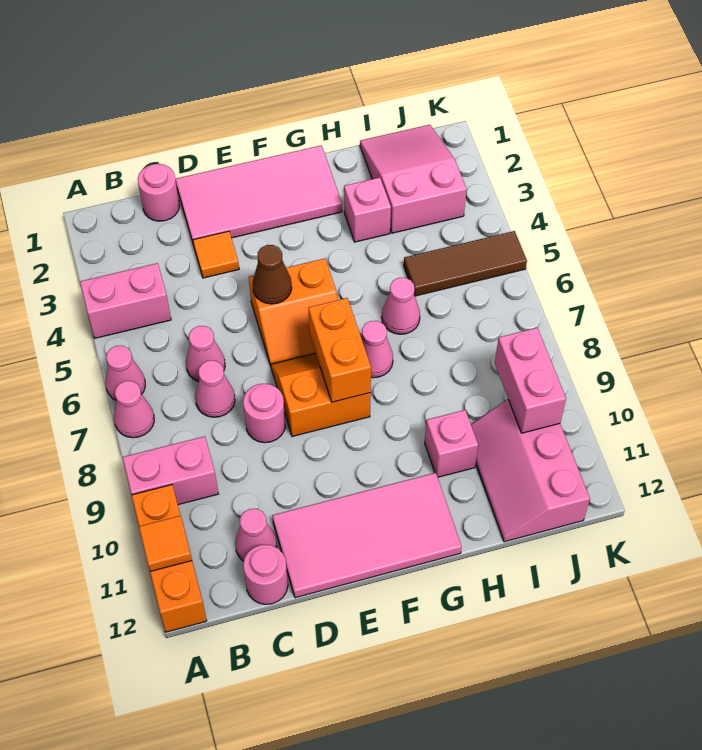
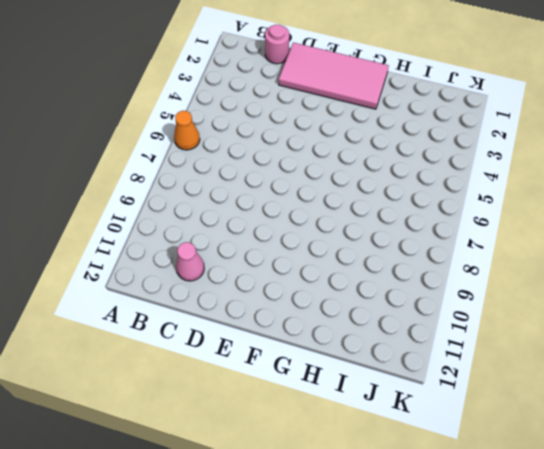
orange 1x1 cone [174,111,200,150] -> pink 1x1 cone [105,346,145,400]
none -> pink 1x2 brick [80,263,171,338]
none -> pink 1x1 cone [114,381,154,438]
none -> pink 1x2 brick [122,436,218,505]

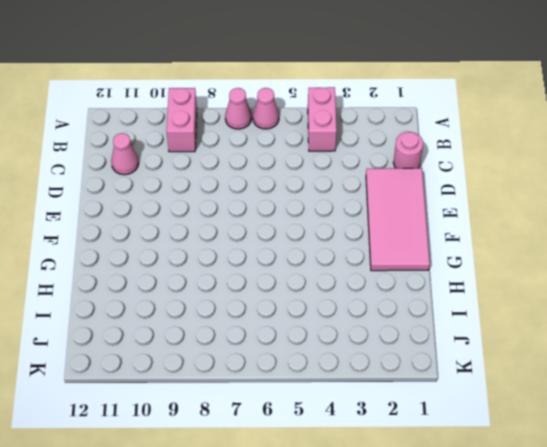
none -> orange 1x3 brick [132,485,207,632]
none -> pink 1x1 cone [186,326,225,382]
none -> pink 1x1 cone [195,361,235,417]

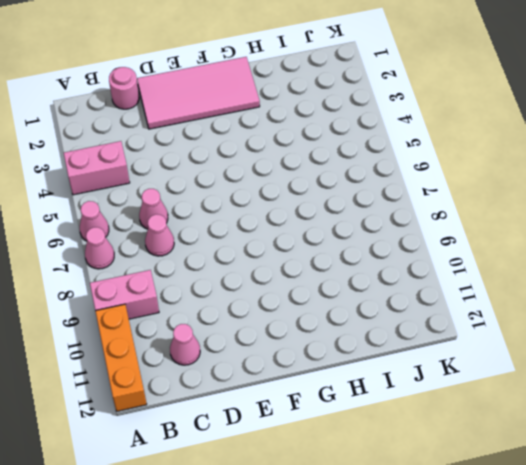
none -> pink 1x1 round brick [243,545,288,604]
none -> orange 1x1 tile [193,231,239,278]
none -> pink 1x1 round brick [243,384,285,443]

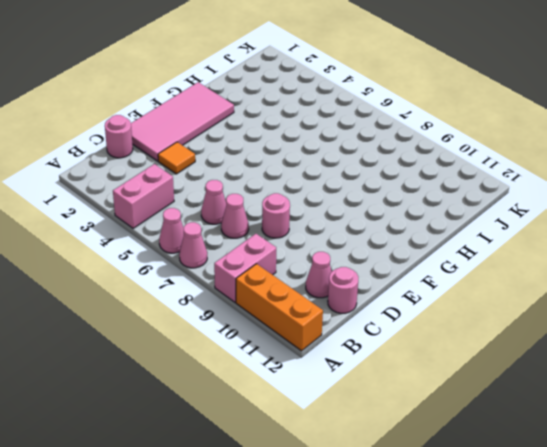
none -> pink 2x4 tile [272,473,462,598]
none -> orange 2x2 slope [249,258,338,366]
none -> orange 2x2 slope [271,353,371,436]

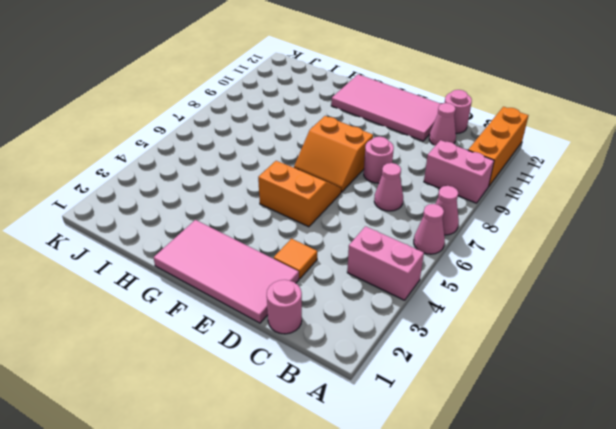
none -> pink 1x1 cone [186,326,225,382]
none -> pink 1x1 cone [361,321,393,378]
none -> pink 1x1 brick [344,177,391,242]

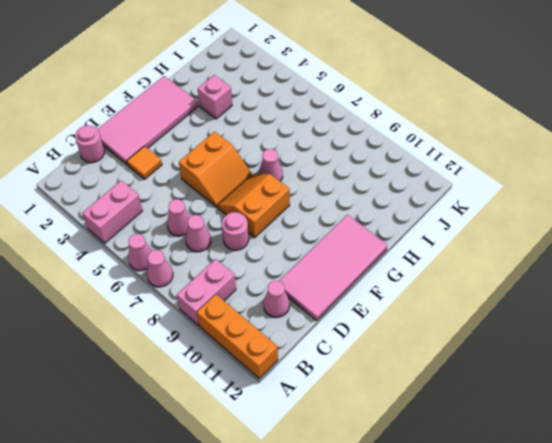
none -> pink 1x1 round brick [243,545,288,604]
none -> pink 1x1 cone [382,278,420,334]
none -> pink 1x1 brick [425,410,478,477]

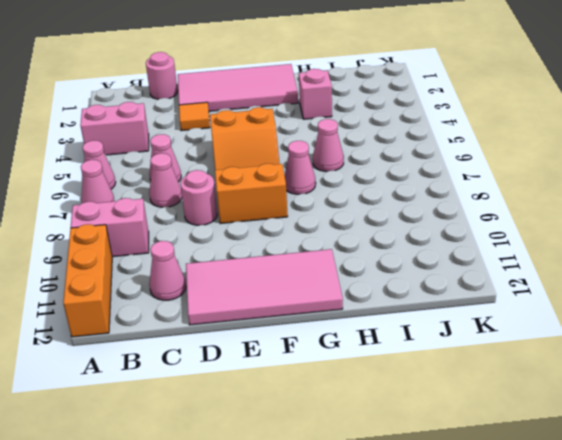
none -> pink 1x1 round brick [243,545,288,604]
none -> pink 1x1 brick [425,410,478,477]
none -> pink 2x3 slope [360,125,467,233]

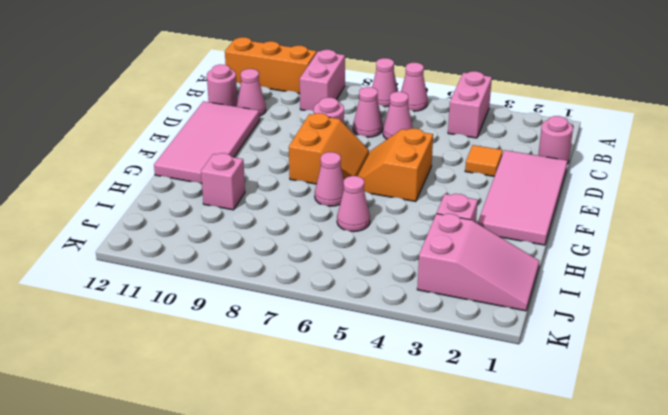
none -> brown 1x3 tile [404,231,527,296]
none -> pink 2x3 slope [471,399,590,542]
none -> orange 1x1 tile [139,516,192,571]

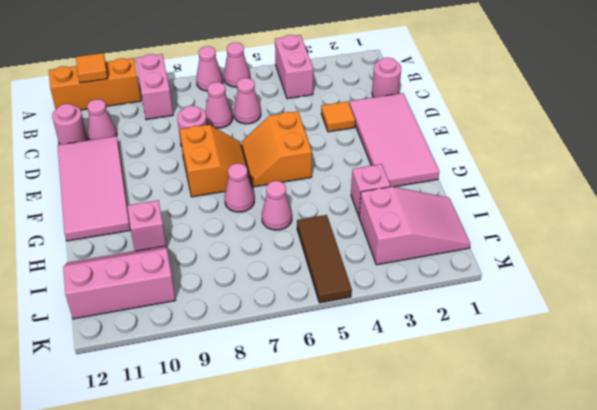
none -> brown 1x1 cone [252,245,292,304]
none -> orange 1x2 brick [308,298,371,402]
none -> pink 1x2 brick [495,328,566,433]

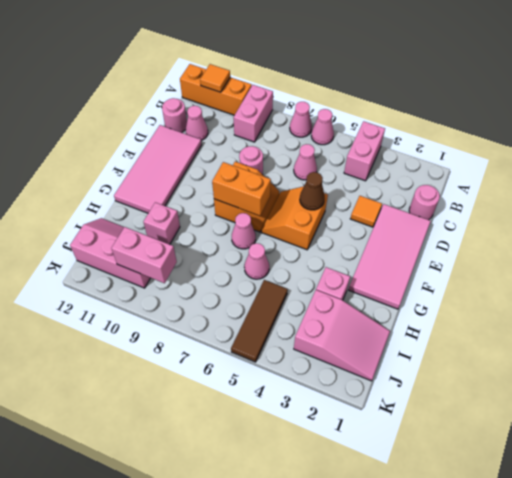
none -> pink 1x1 cone [195,361,235,417]

